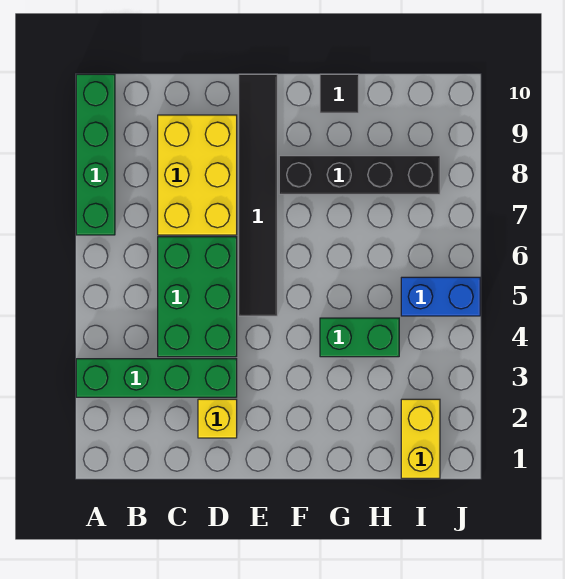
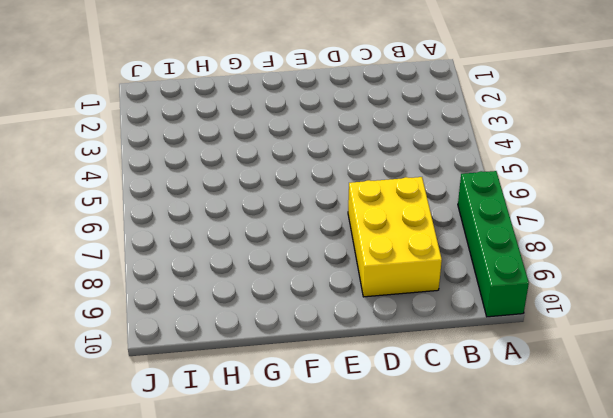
none -> green 1x4 brick [76,359,237,397]
none -> green 2x3 brick [158,237,237,357]

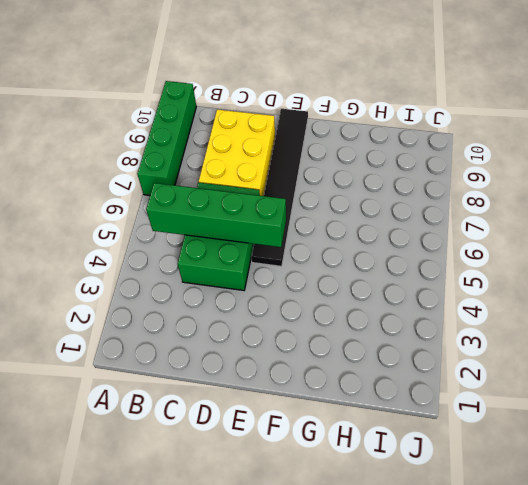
green 1x4 brick [146,183,286,247] -> green 1x4 brick moved to [76,359,237,397]
none -> yellow 1x1 brick [198,399,237,438]
none -> black 1x4 brick [279,156,440,194]

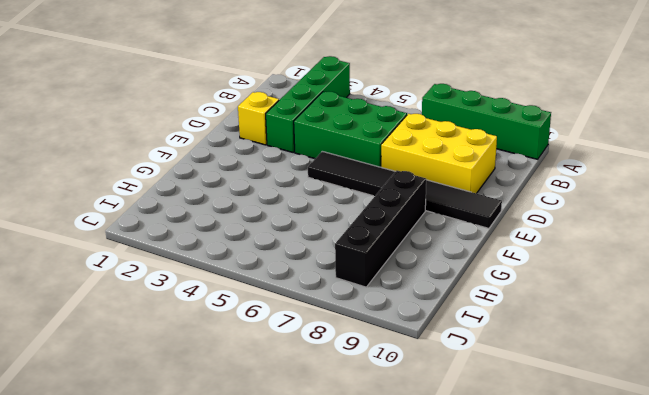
none -> green 1x2 brick [320,318,399,357]
none -> black 1x1 tile [320,74,359,113]

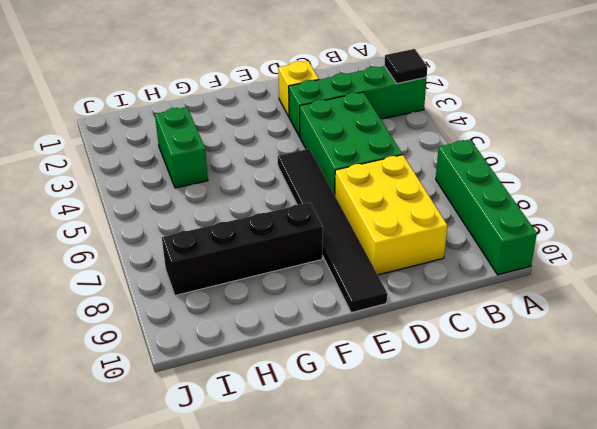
black 1x1 tile [384,49,427,84] -> black 1x1 tile moved to [320,74,359,113]
green 1x2 brick [155,107,208,188] -> green 1x2 brick turned to [320,318,399,357]
none -> yellow 1x2 brick [401,399,440,478]
none -> blue 1x2 brick [401,277,480,316]

